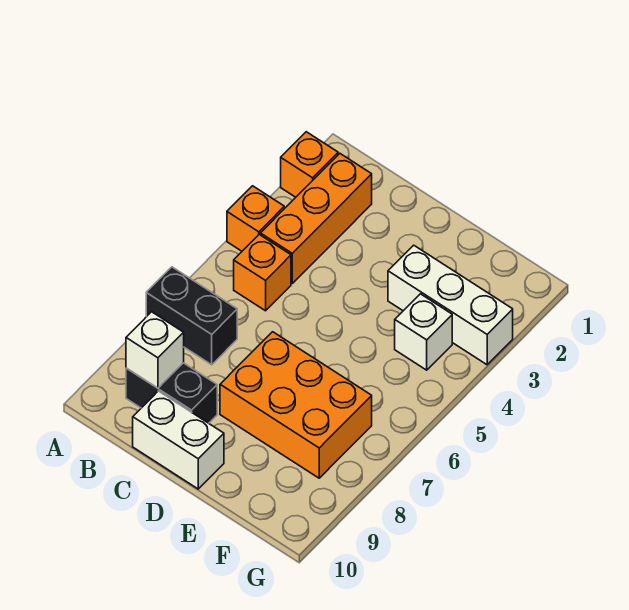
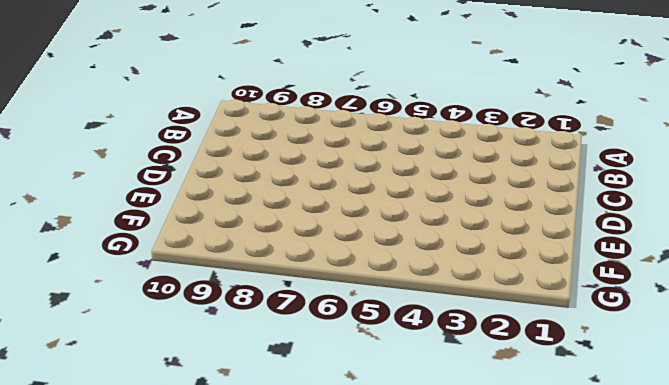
none -> orange 1x1 brick [281,132,338,197]
none -> orange 1x1 brick [227,186,284,251]

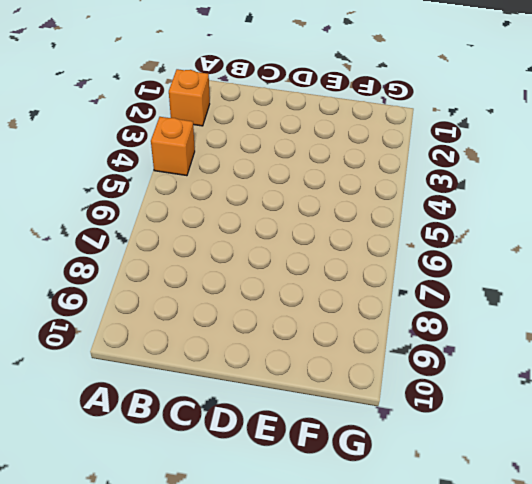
none -> black 1x2 brick [146,267,237,365]
none -> orange 1x3 brick [260,153,372,283]

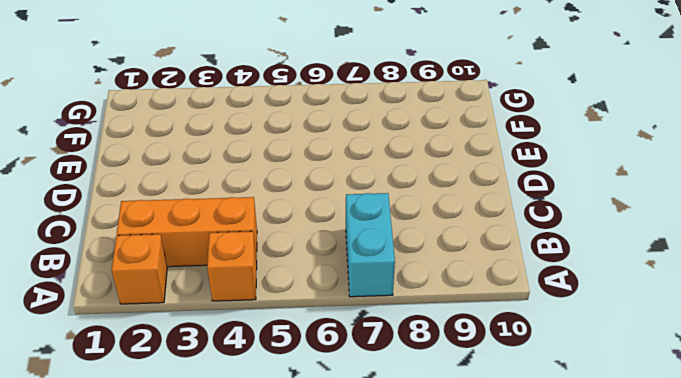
cyan 1x2 brick [346,193,395,297] -> black 1x2 brick [146,267,237,365]
none -> orange 1x1 brick [234,234,291,311]
none -> black 1x2 brick [126,363,217,423]

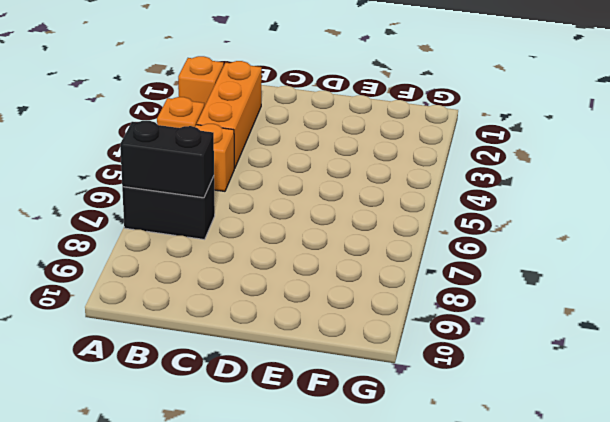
black 1x2 brick [120,121,214,198] -> black 1x2 brick moved to [126,363,217,423]
none -> white 1x2 brick [133,391,224,489]
none -> orange 2x3 brick [220,332,372,478]

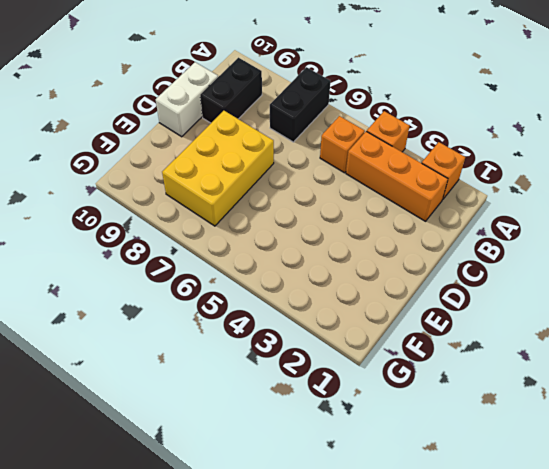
yellow 2x3 brick [162,111,274,226] -> orange 2x3 brick [220,332,372,478]
none -> white 1x3 brick [388,245,513,365]
none -> white 1x1 brick [395,294,452,370]

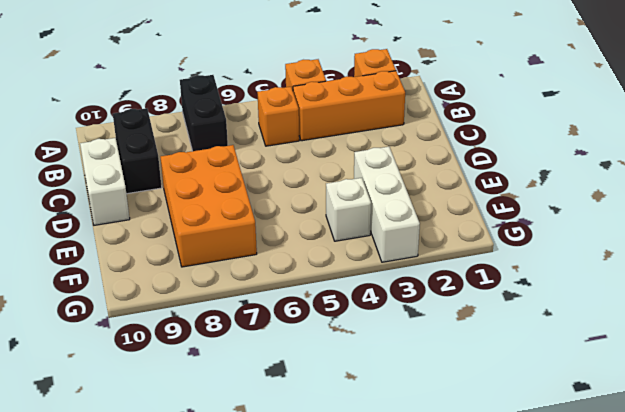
none -> white 1x1 brick [126,312,184,388]

